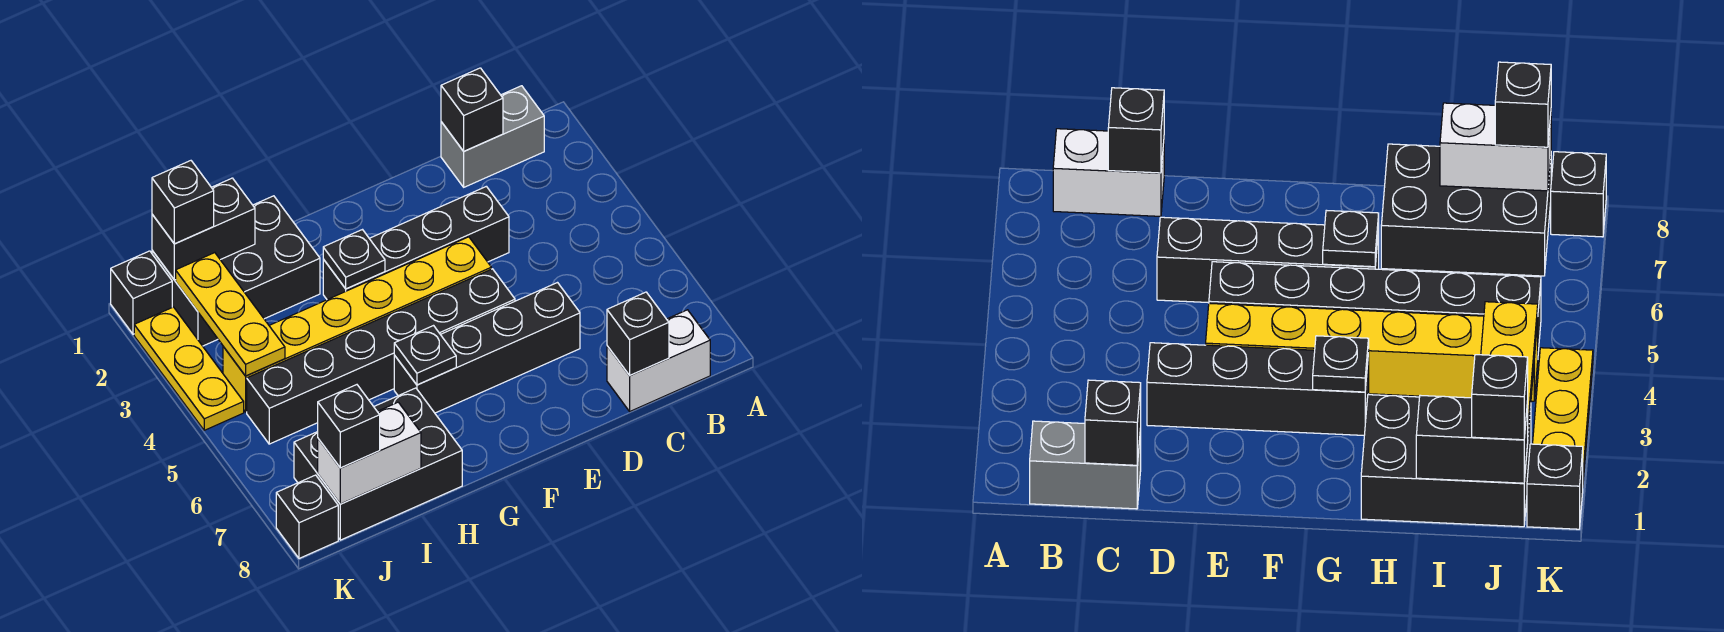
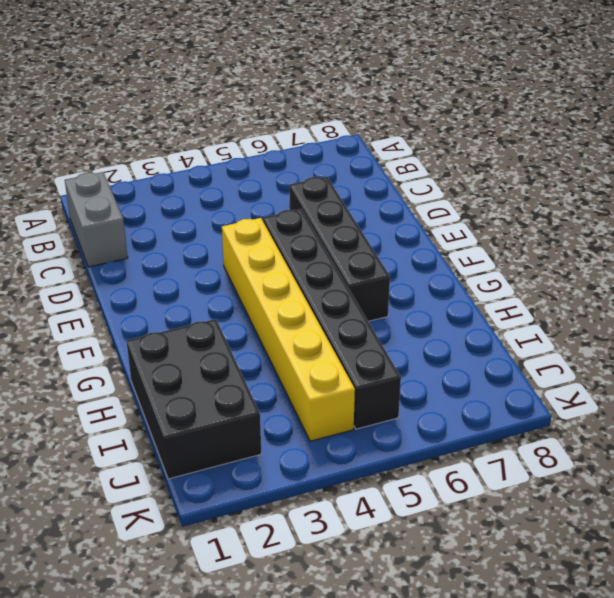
none -> white 1x2 brick [607,310,710,411]
none -> black 1x4 brick [323,186,509,300]
none -> black 2x3 brick [294,388,462,540]

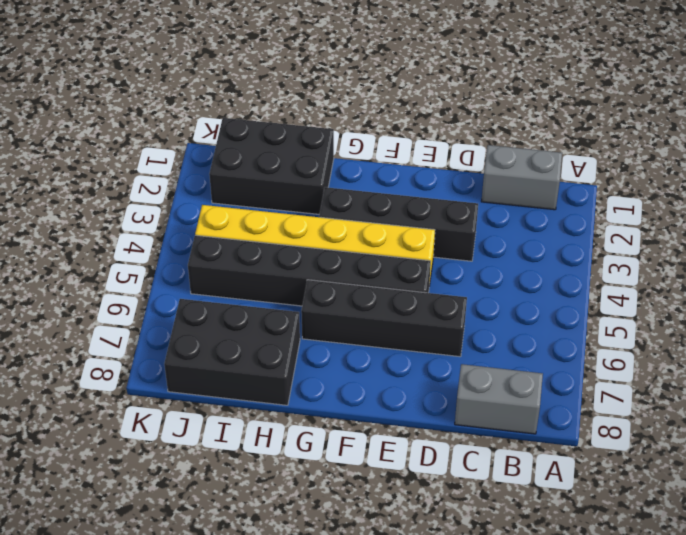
grey 1x2 brick [455,364,543,434] -> white 1x2 brick [607,310,710,411]
none -> black 1x1 brick [111,251,172,334]
none -> yellow 1x3 plate [134,307,244,430]
none -> black 1x1 brick [276,475,338,558]

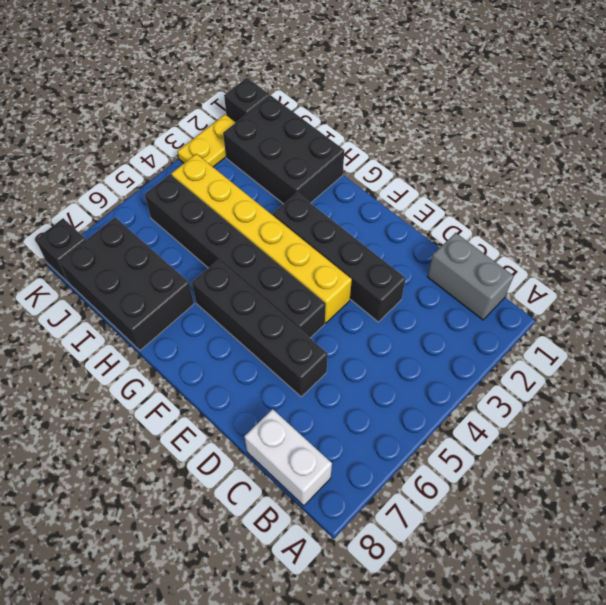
yellow 1x2 plate [178,115,236,167] -> yellow 1x3 plate [134,307,244,430]
none -> black 1x1 brick [441,68,503,151]
none -> black 1x1 brick [607,292,669,375]
none -> black 1x1 plate [323,230,385,289]

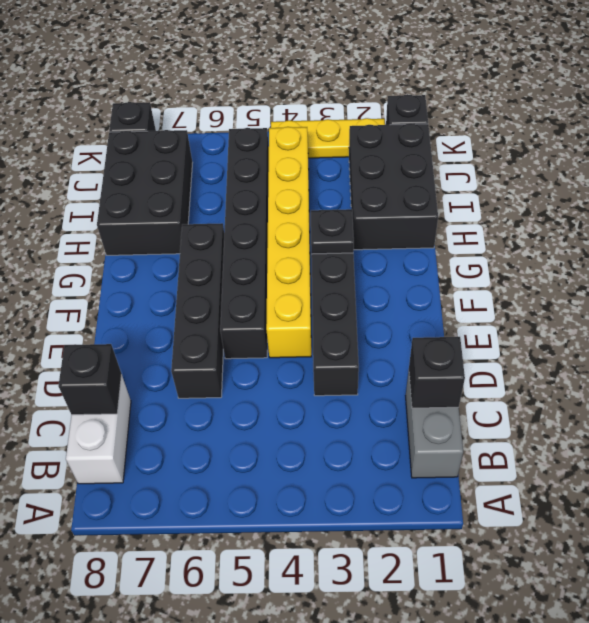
none -> black 1x1 plate [394,326,456,385]
none -> black 1x2 brick [152,178,255,280]
none -> white 1x2 brick [318,402,421,504]

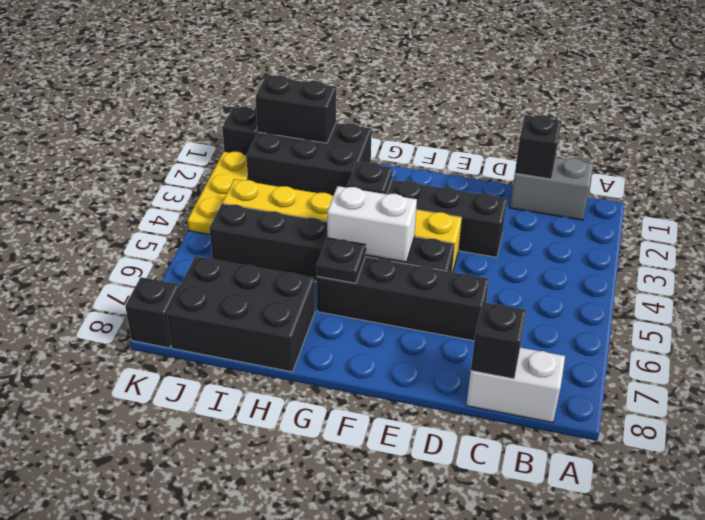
white 1x2 brick [327,186,417,262] -> white 1x2 brick moved to [318,402,421,504]
none -> yellow 1x3 plate [176,253,285,376]
none -> black 1x1 brick [152,161,214,244]
none -> black 1x1 brick [318,385,380,468]

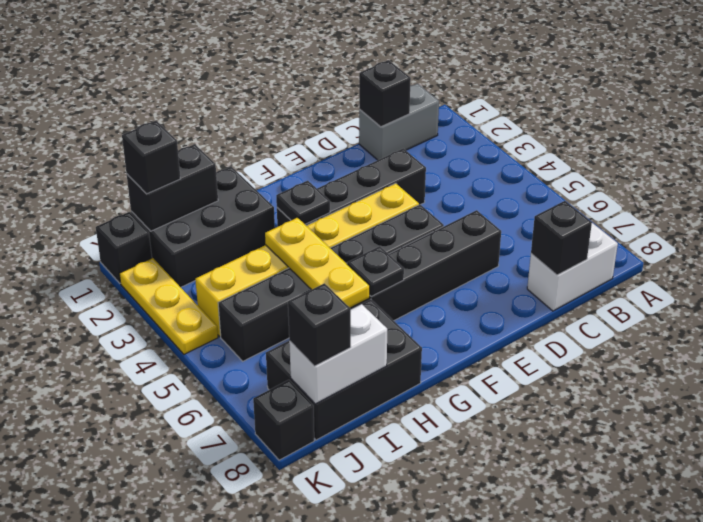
yellow 1x3 plate [265,218,370,307] -> yellow 1x3 plate moved to [176,253,285,376]

